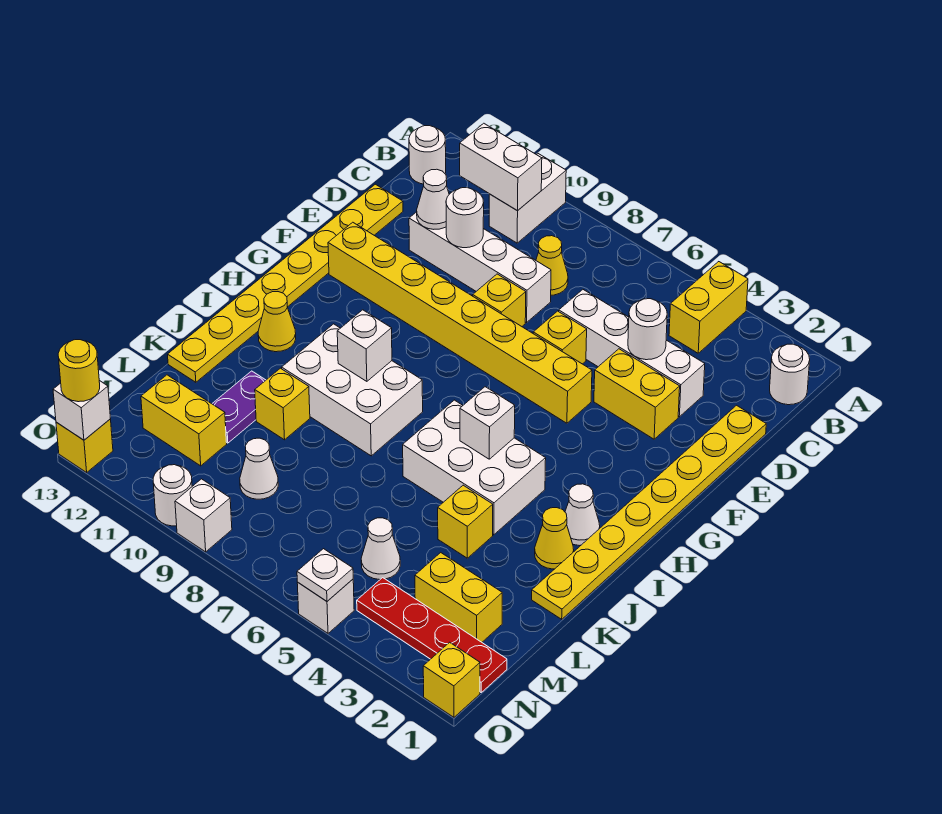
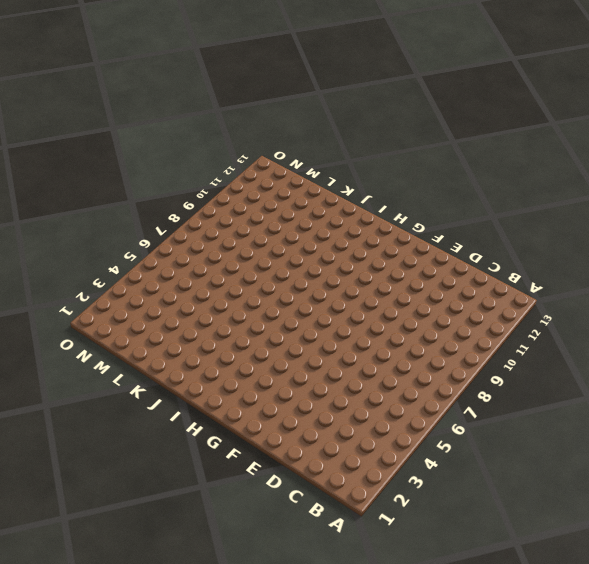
none -> yellow 1x2 brick [669,262,748,353]
none -> white 1x2 brick [489,154,566,243]
none -> white 1x1 round brick [770,344,810,405]
none -> white 1x1 round brick [409,126,446,184]

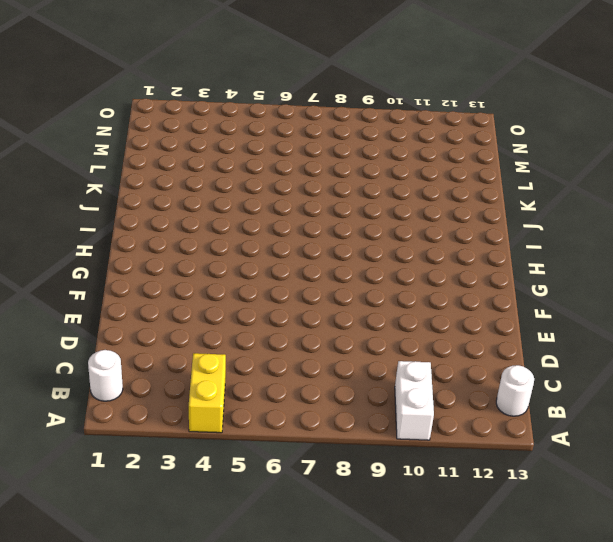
none -> yellow 1x1 cone [536,236,568,295]
none -> yellow 1x8 plate [532,405,766,619]
none -> white 1x4 brick [559,290,705,417]
none -> white 1x4 brick [409,212,551,322]

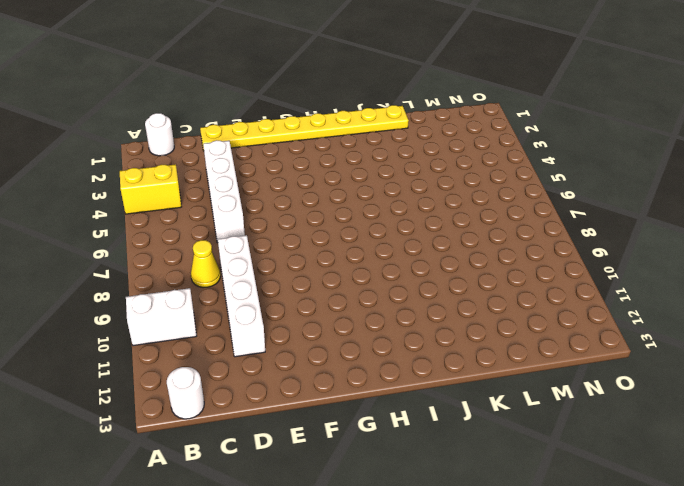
none -> yellow 1x8 plate [168,184,403,382]
none -> yellow 1x2 brick [594,349,680,439]
none -> yellow 1x1 brick [533,311,587,364]
none -> yellow 1x1 brick [473,274,526,326]

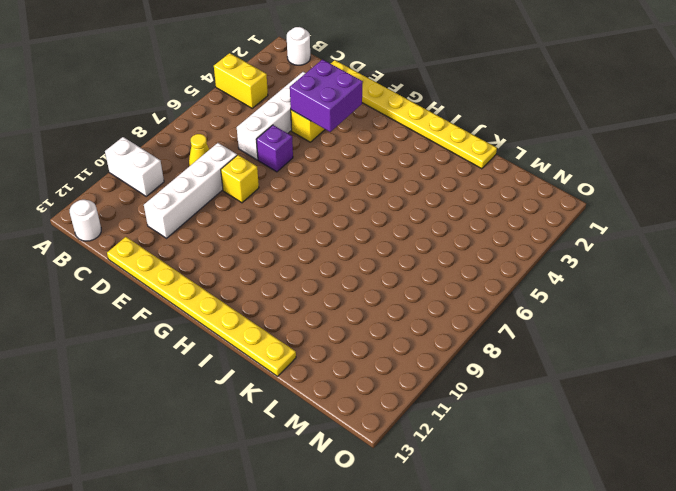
purple 2x2 brick [290,60,363,132] -> none
purple 1x1 brick [256,125,293,172] -> yellow 1x1 brick [533,311,587,364]
none -> yellow 1x8 brick [328,222,592,423]
none -> white 1x1 cone [565,484,600,546]
none -> white 2x3 brick [403,400,546,535]
none -> white 2x3 brick [282,324,423,456]

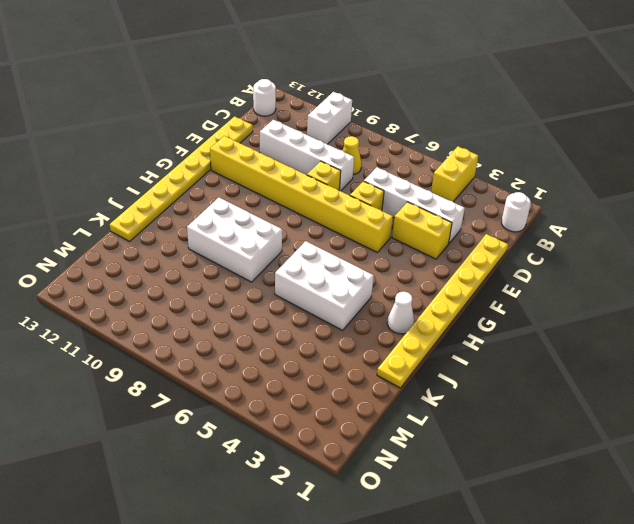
none -> yellow 1x1 cone [258,292,296,352]
none -> yellow 1x1 cone [535,508,574,569]
none -> yellow 1x1 brick [438,485,493,558]
none -> yellow 1x1 brick [255,368,310,440]

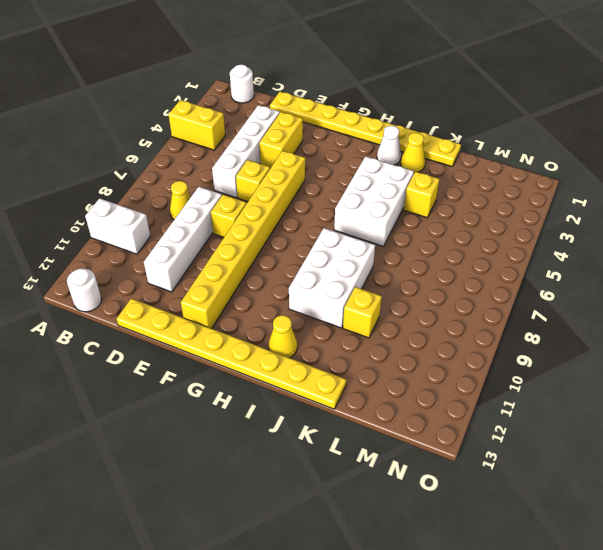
none -> purple 1x2 plate [212,371,266,443]
none -> yellow 1x2 brick [415,553,502,642]
none -> white 1x1 cone [361,518,400,580]
none -> white 1x1 cone [240,438,278,499]

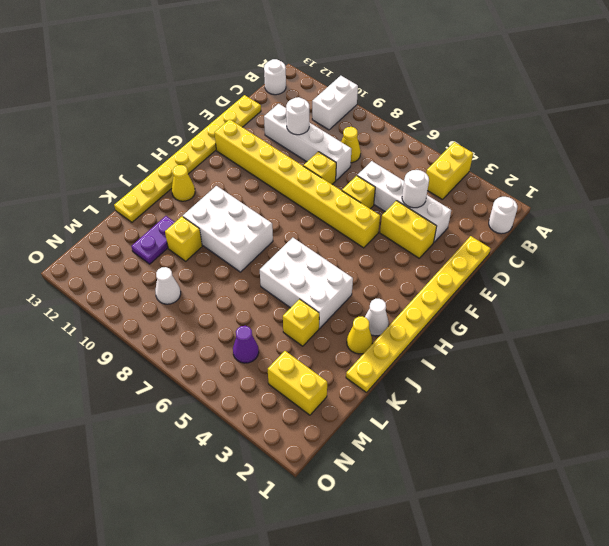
purple 1x1 cone [233,326,259,363] -> white 1x1 cone [361,518,400,580]
none -> yellow 1x2 brick [141,375,227,466]
none -> red 1x4 plate [357,578,507,692]
none -> yellow 1x1 brick [423,642,480,717]
none -> white 1x1 brick [297,579,354,633]

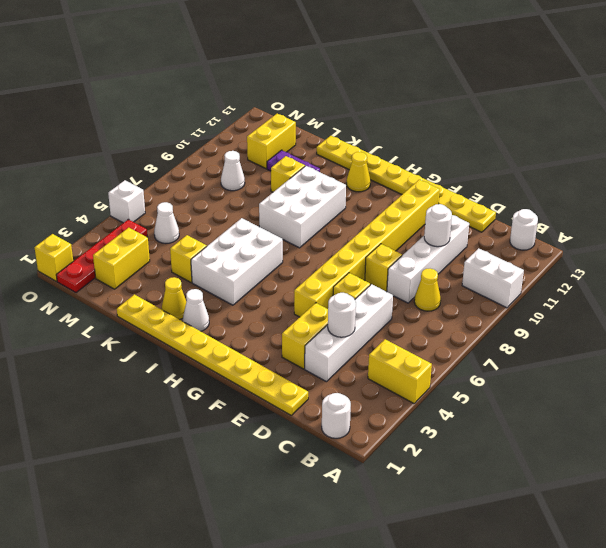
none -> white 1x1 brick [175,479,232,552]
none -> white 1x1 round brick [153,465,192,526]
none -> yellow 1x1 brick [56,419,113,472]
none -> white 1x2 brick [460,123,542,211]

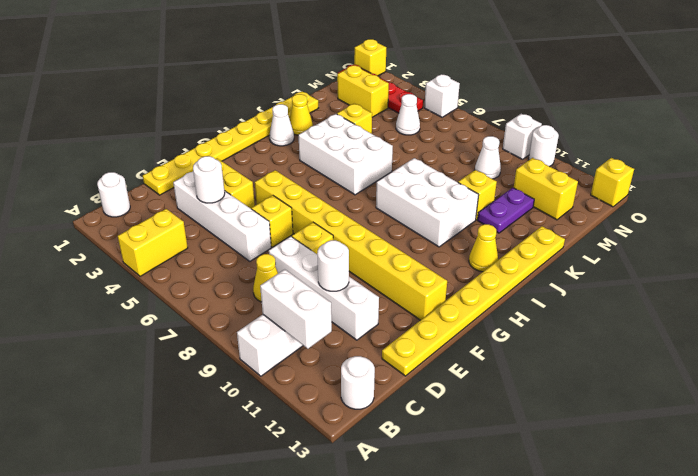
none -> white 1x1 cone [417,169,449,229]
none -> white 1x1 brick [460,387,515,459]
none -> white 1x1 brick [337,310,392,381]
none -> white 1x1 plate [297,549,353,601]

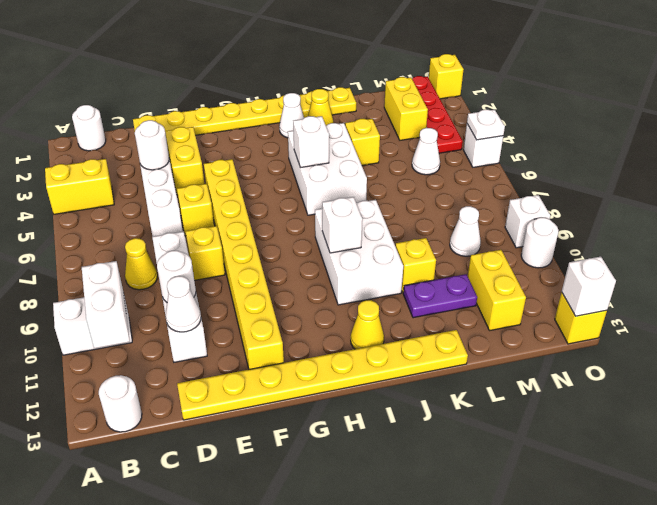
none -> yellow 1x1 round brick [58,340,100,402]

